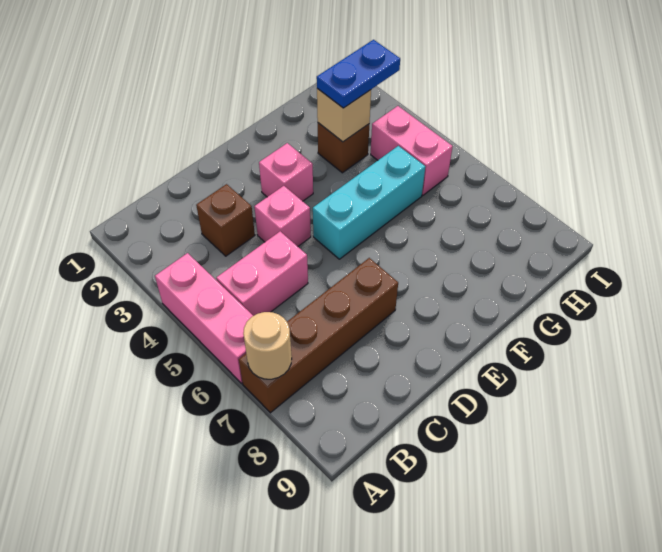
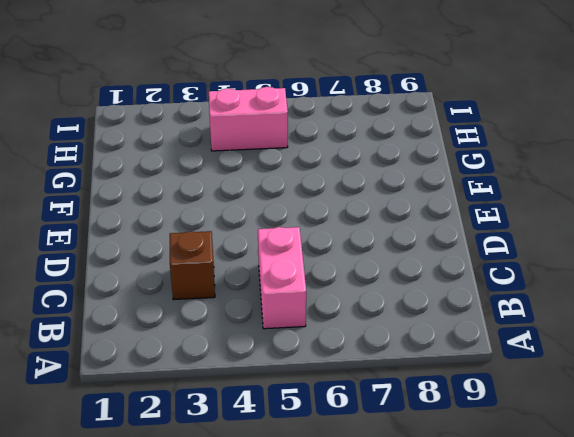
none -> pink 1x3 brick [155,253,253,383]
none -> brown 1x4 brick [239,258,398,413]
none -> pink 1x1 brick [254,186,311,246]

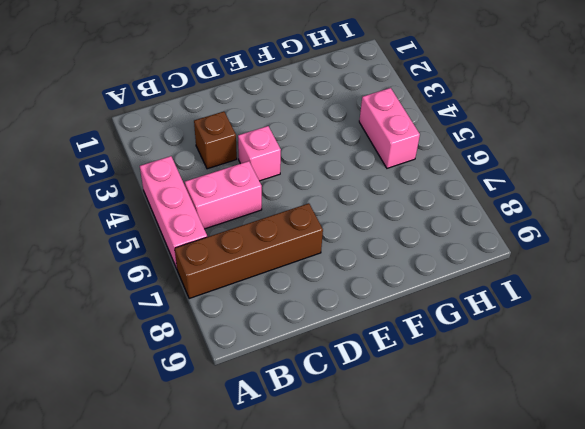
none -> pink 1x1 brick [259,143,313,201]
none -> cyan 1x3 brick [313,146,425,259]
none -> brown 1x1 brick [318,123,369,173]

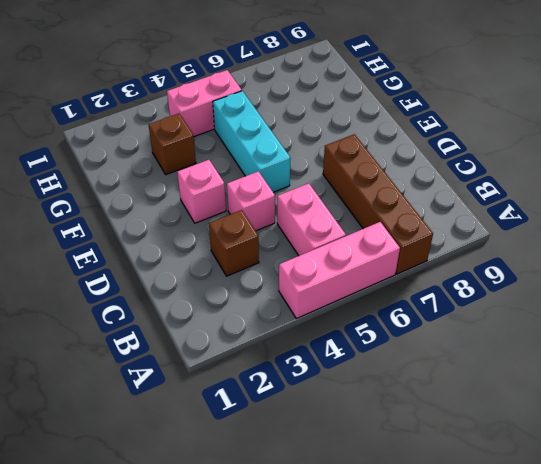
none -> tan 1x1 round brick [243,312,292,379]
none -> tan 1x1 brick [317,89,371,142]
none -> blue 1x2 plate [317,40,400,108]

